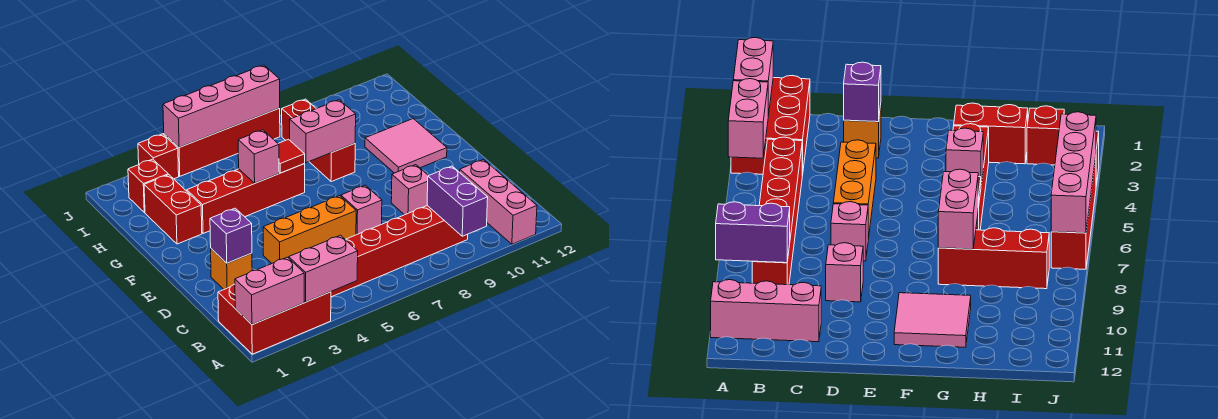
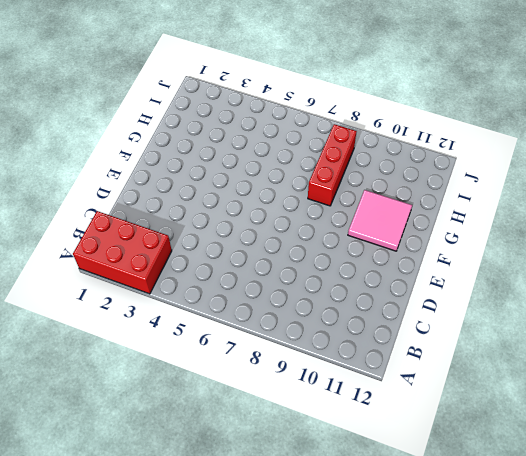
none -> pink 1x3 brick [460,160,537,244]
none -> red 1x6 brick [331,206,468,297]
none -> orange 1x1 brick [211,249,252,289]

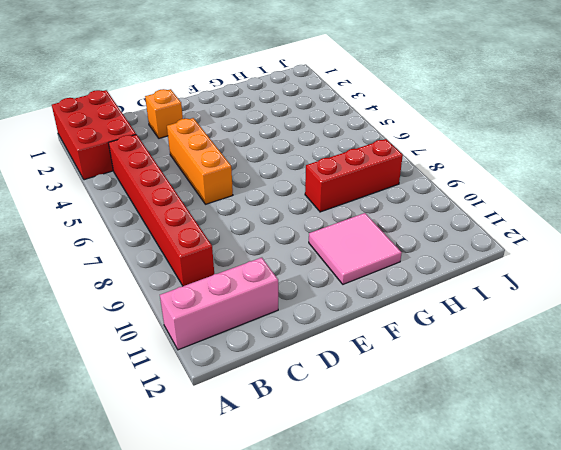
none -> pink 1x1 brick [341,185,382,235]
none -> pink 1x1 brick [391,165,428,215]
none -> red 1x2 brick [144,175,202,244]

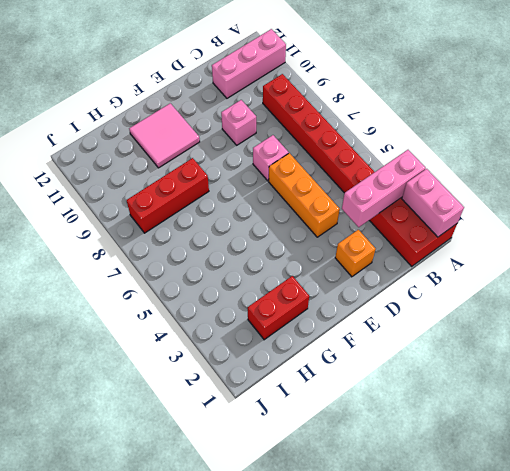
pink 1x3 brick [342,150,426,227] -> pink 1x2 brick [289,235,358,302]
none -> red 1x4 brick [187,164,305,233]
none -> red 1x1 brick [128,159,168,212]
none -> red 1x1 brick [138,134,179,179]

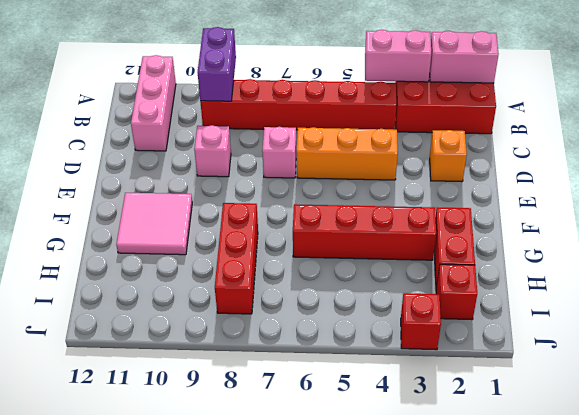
none -> red 1x4 brick [164,108,280,176]
none -> purple 1x1 brick [210,208,252,263]
none -> pink 1x1 brick [238,130,279,183]

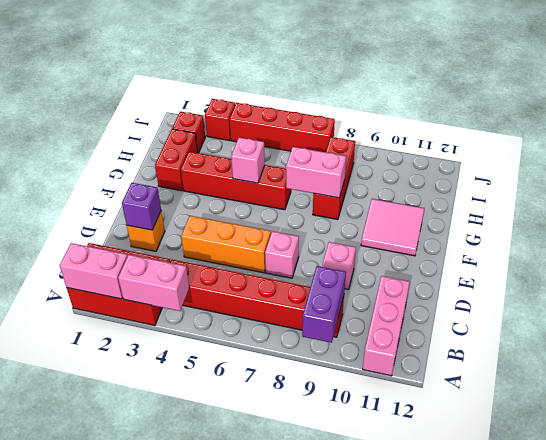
none -> red 1x1 tile [278,139,305,173]
none -> pink 1x4 brick [163,65,280,147]

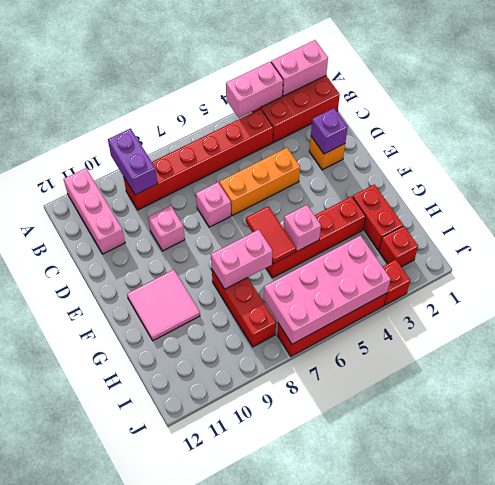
red 1x2 tile [246,206,296,264] -> red 1x1 tile [278,139,305,173]
pink 2x4 brick [264,236,391,344] -> pink 1x4 brick [163,65,280,147]

